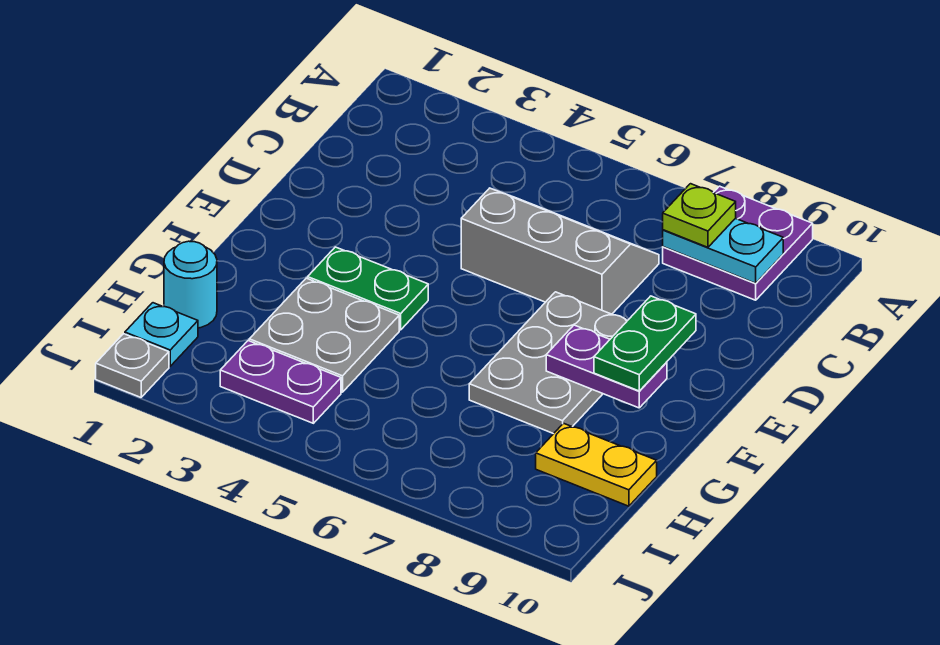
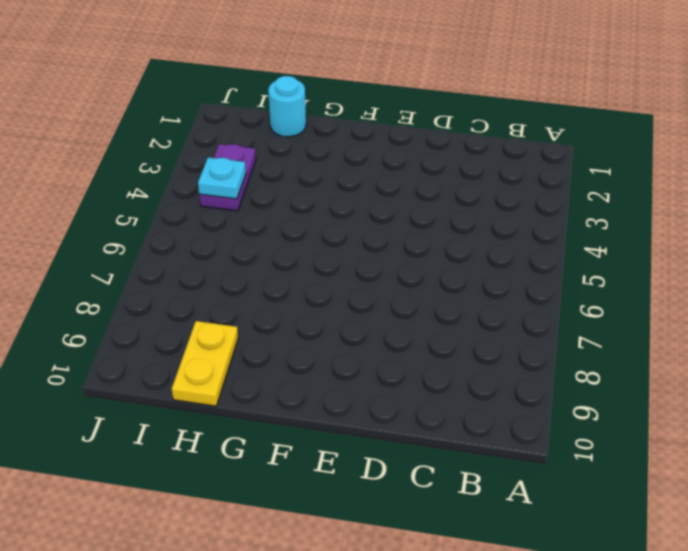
cyan 1x1 plate [198,157,246,199] -> cyan 1x1 plate moved to [125,303,198,366]
none -> purple 2x2 plate [663,186,813,300]
none -> grey 2x3 slope [461,188,659,314]
none -> grey 2x3 plate [469,292,627,434]

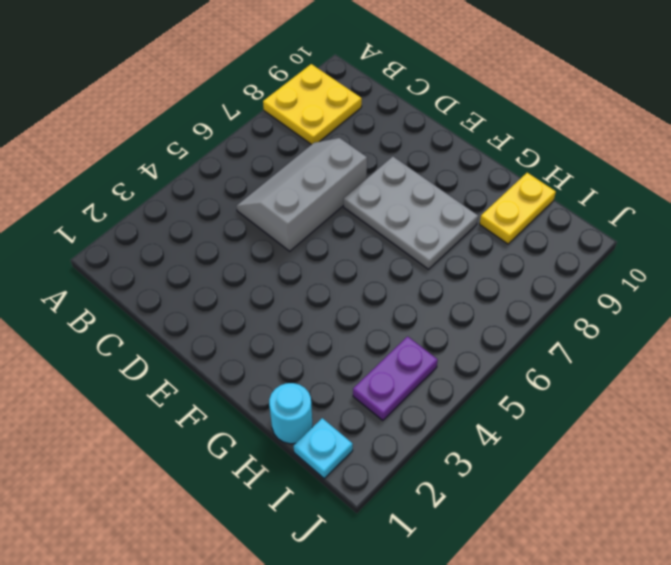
yellow 2x2 plate [263,64,362,145] -> purple 2x2 plate [663,186,813,300]
none -> green 1x2 plate [308,247,428,330]
none -> grey 2x2 plate [249,278,399,392]
none -> grey 1x1 plate [96,334,169,397]

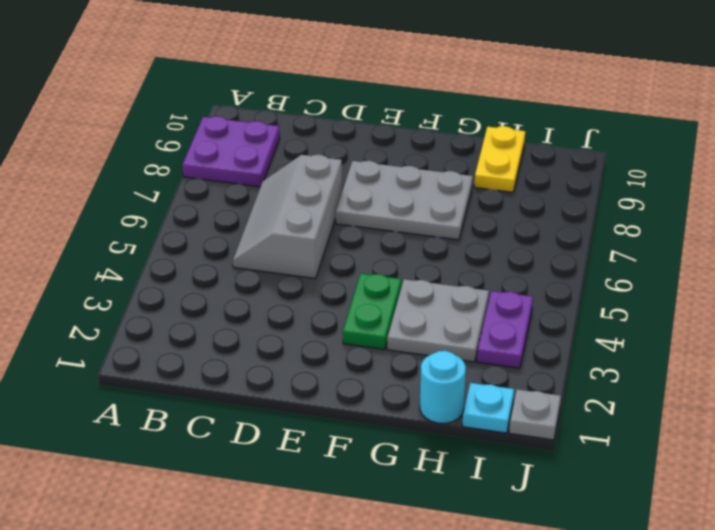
none -> cyan 1x2 plate [663,218,783,283]
none -> purple 1x2 plate [546,325,667,408]
none -> lime 1x1 plate [663,184,736,247]

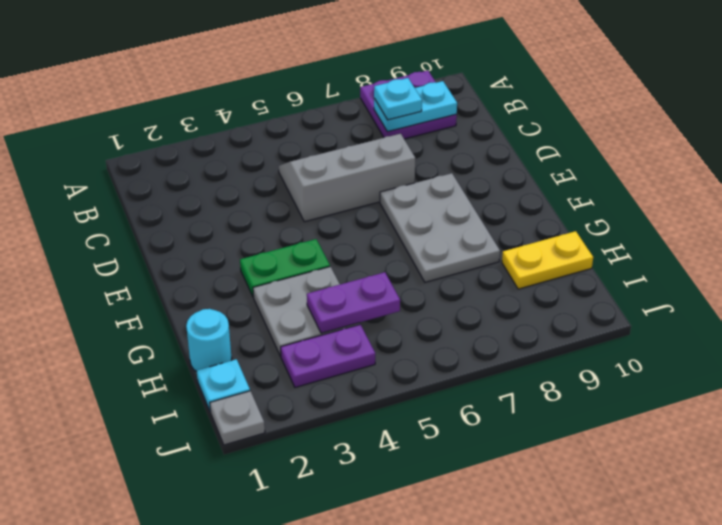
cyan 1x1 plate [374,78,422,120] -> lime 1x1 plate [663,184,736,247]
purple 1x2 plate [307,272,400,333] -> purple 1x2 plate moved to [546,325,667,408]
none -> green 1x2 plate [594,296,696,391]

